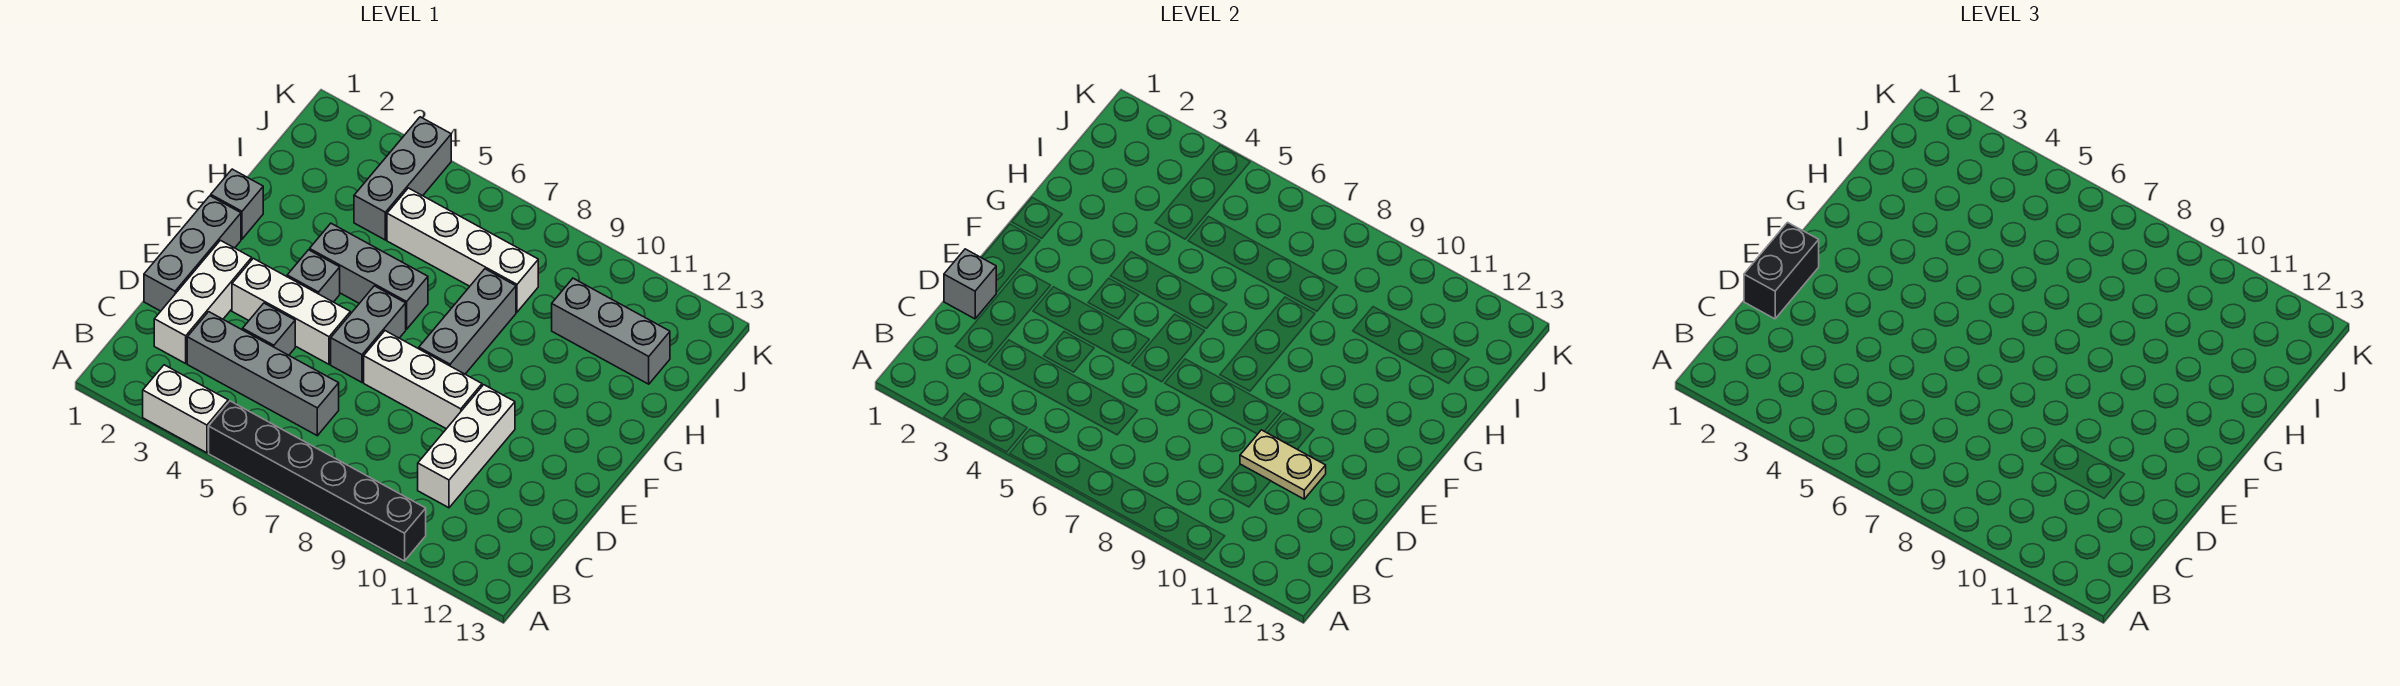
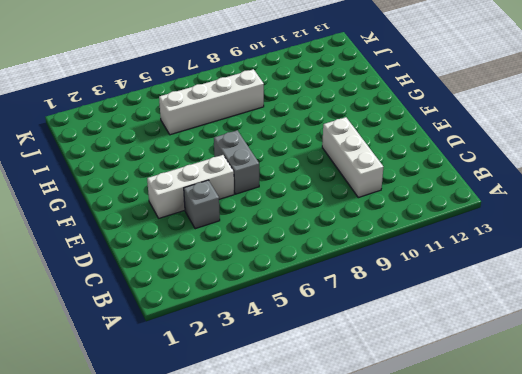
none -> white 1x2 brick [143,365,228,453]
none -> black 1x6 brick [209,401,426,561]
none -> white 1x3 brick [154,240,252,363]

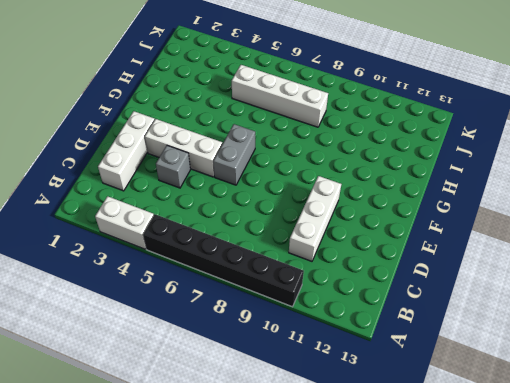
none -> grey 1x4 brick [187,312,339,436]
none -> grey 1x3 brick [144,196,241,311]
none -> white 1x3 brick [364,331,482,429]

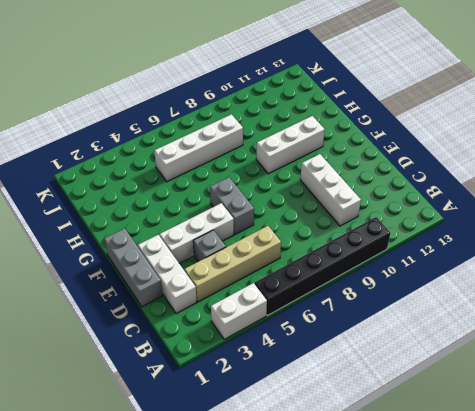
tan 1x4 brick [184,226,281,302] -> grey 1x4 brick [187,312,339,436]
white 1x3 brick [256,116,325,174] -> white 1x3 brick moved to [364,331,482,429]
none -> grey 1x1 brick [287,250,340,302]
none -> grey 1x3 brick [419,269,516,374]
none -> grey 1x1 brick [211,169,263,239]

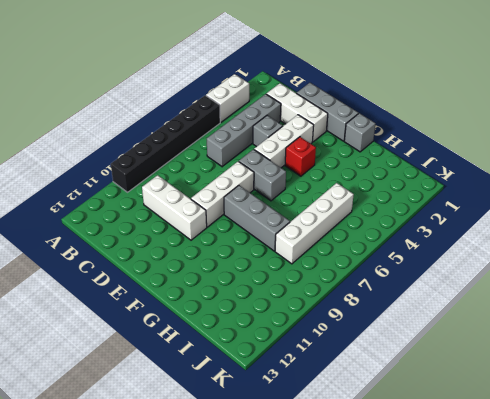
red 1x1 brick [285,137,316,176] -> grey 1x1 brick [287,250,340,302]
none -> grey 1x3 brick [310,223,428,329]
none -> grey 1x3 brick [354,117,451,240]
none -> grey 1x3 brick [552,278,670,384]

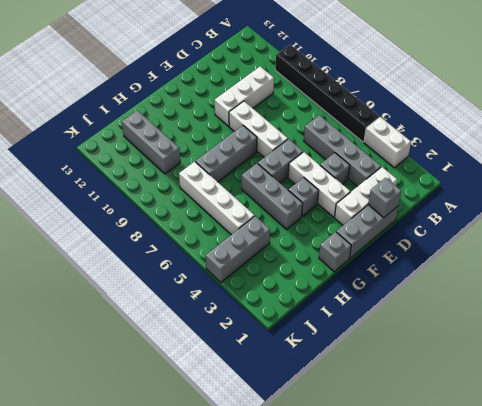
none -> tan 1x2 plate [1240,430,1326,499]
none -> black 1x2 brick [1744,222,1819,319]

